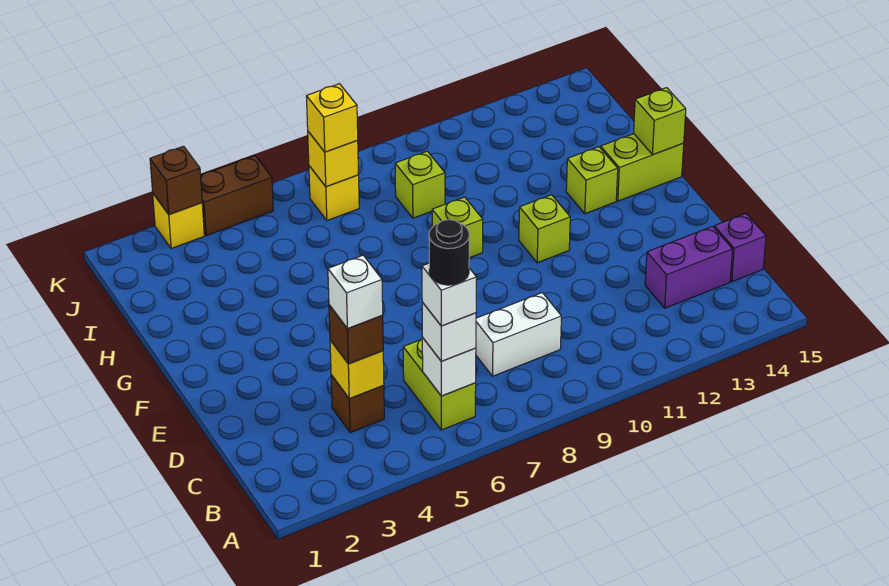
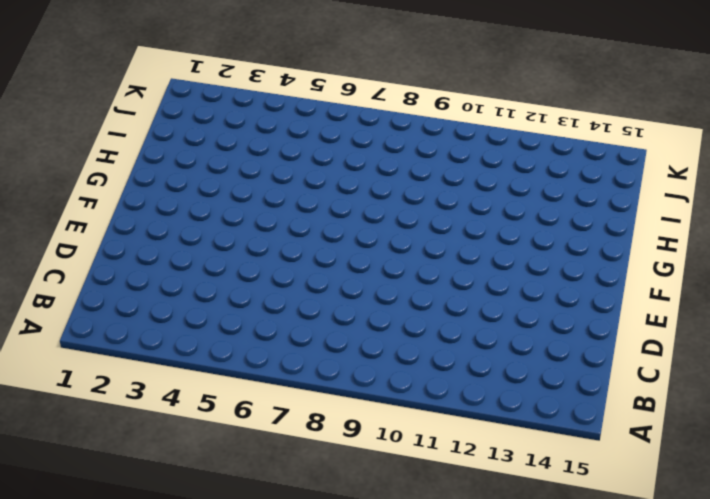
none -> lime 1x2 brick [403,340,476,430]
none -> brown 1x1 brick [331,375,384,433]
none -> white 1x2 brick [476,293,561,376]

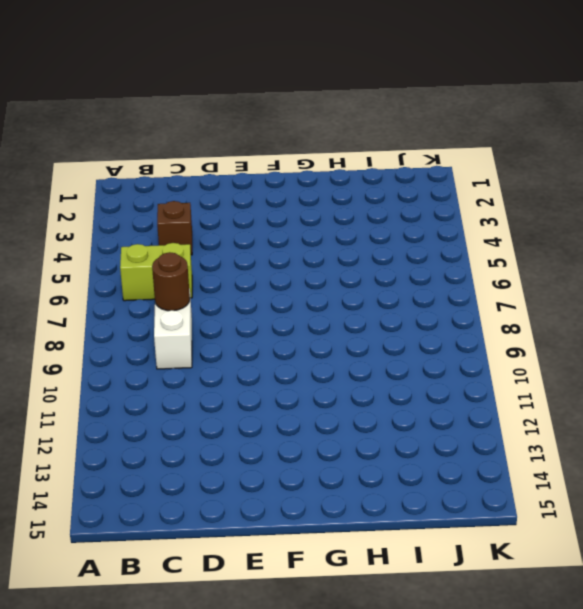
brown 1x1 round brick [152,252,190,311] -> none
none -> purple 1x2 brick [645,226,733,308]
none -> purple 1x1 brick [714,214,766,282]
none -> lime 1x1 brick [519,195,570,263]

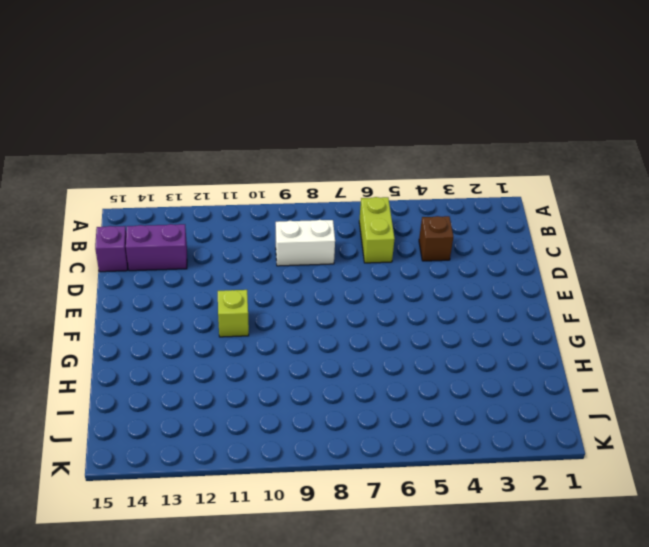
none -> lime 1x1 brick [432,197,483,258]
none -> lime 1x1 brick [566,147,618,214]
none -> lime 1x2 brick [601,134,684,201]

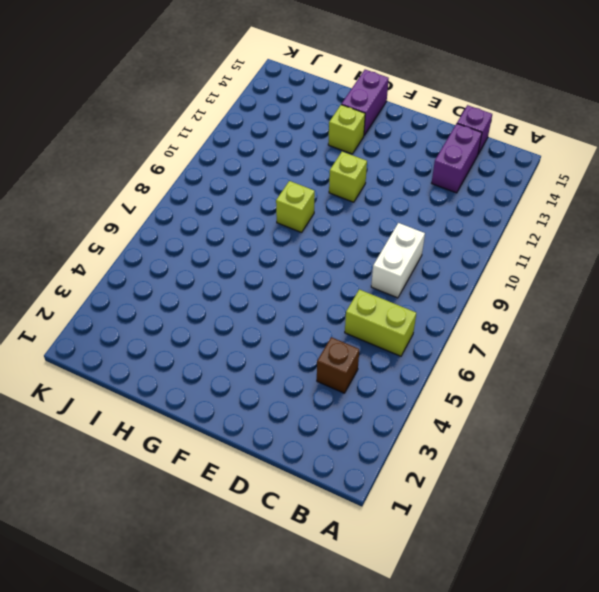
purple 1x2 brick [341,70,389,135] -> lime 1x2 brick [601,134,684,201]
none -> lime 1x1 brick [395,151,445,218]
none -> yellow 1x1 brick [309,166,359,221]
none -> yellow 1x1 brick [153,194,204,249]

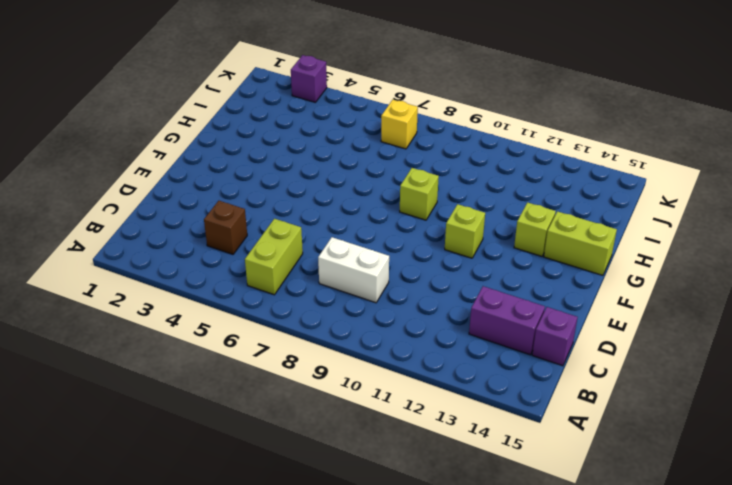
purple 1x1 brick [291,55,327,102] -> yellow 1x1 brick [153,194,204,249]
none -> lime 1x1 brick [395,151,445,218]
none -> brown 1x2 brick [201,156,273,236]
none -> white 1x1 brick [422,338,476,396]

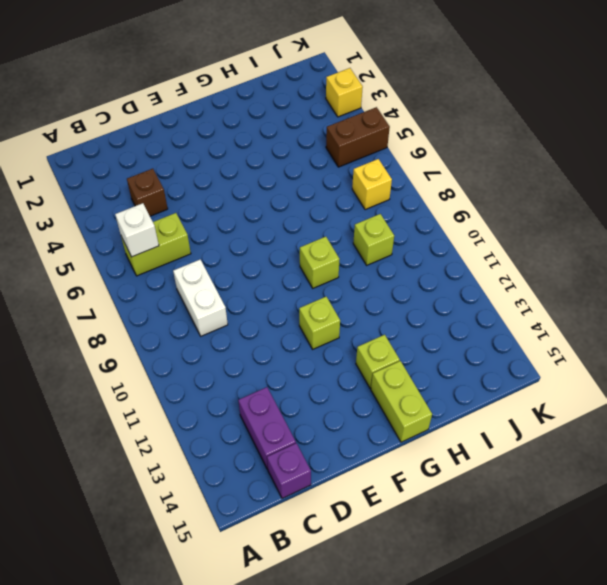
brown 1x2 brick [326,107,390,167] -> brown 1x2 brick turned to [201,156,273,236]
none -> yellow 1x1 brick [330,340,384,398]
none -> lime 1x1 brick [634,88,686,155]
none -> yellow 1x1 brick [308,132,359,187]

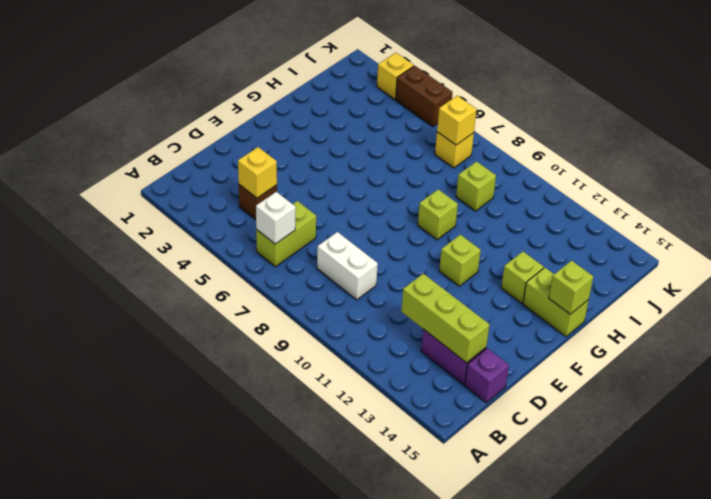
lime 1x3 brick [401,274,489,363] -> none
none -> brown 1x1 brick [150,146,202,215]
none -> white 1x1 brick [422,302,476,361]
none -> brown 1x1 brick [329,305,383,364]

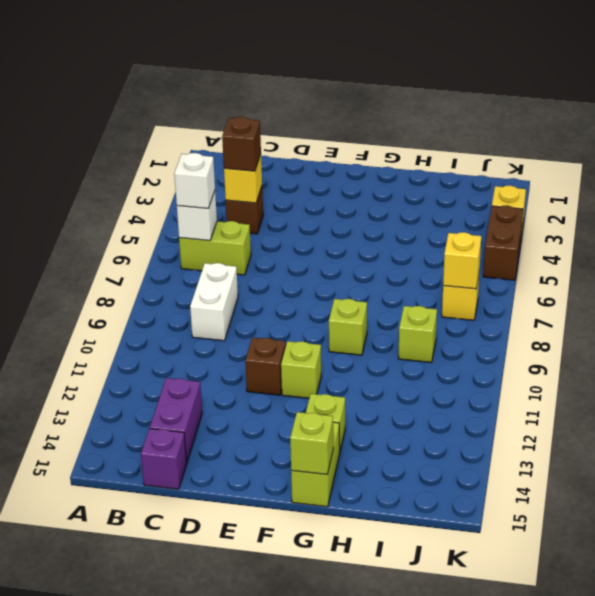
brown 1x1 brick [245,338,286,395] -> brown 1x1 brick moved to [150,146,202,215]
none -> yellow 1x1 brick [306,84,358,152]
none -> white 1x1 brick [422,263,476,326]
none -> white 1x1 brick [328,255,383,329]

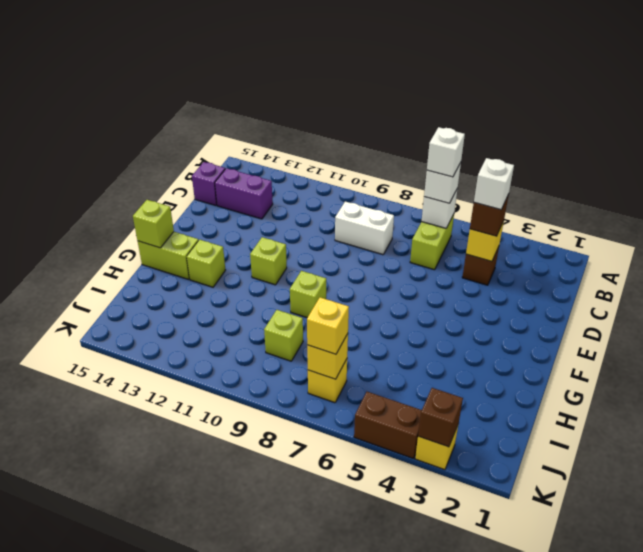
none -> black 1x1 round brick [429,219,469,285]

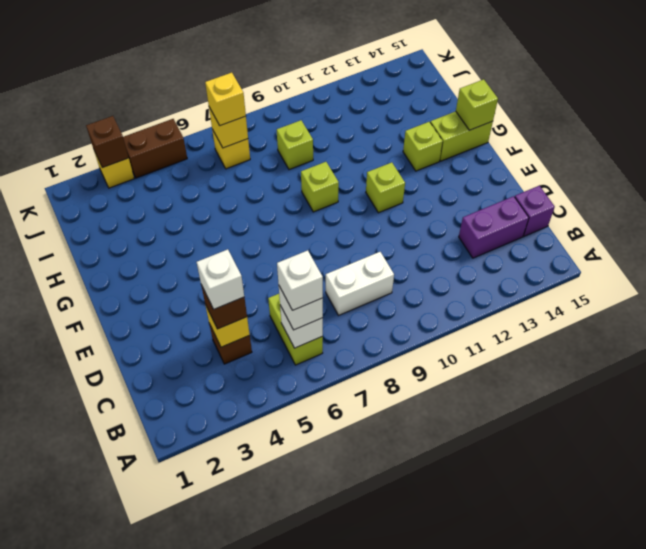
none -> black 1x1 round brick [429,219,469,285]

